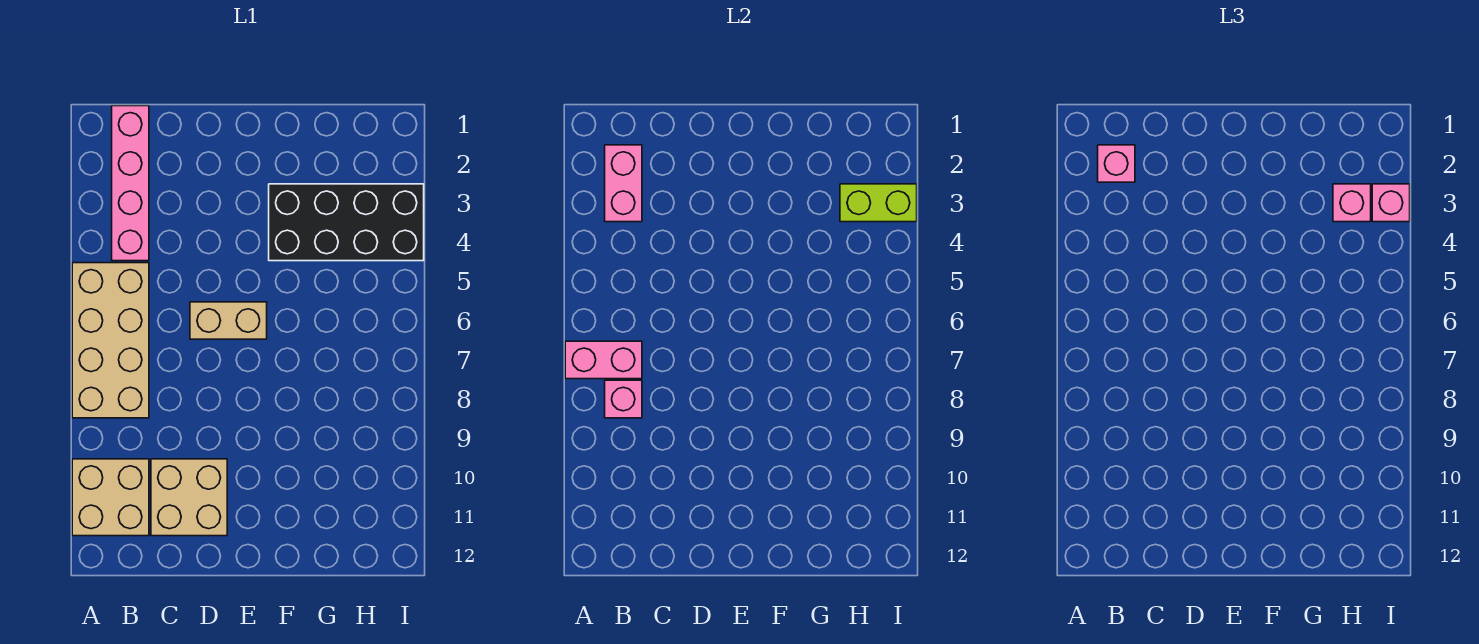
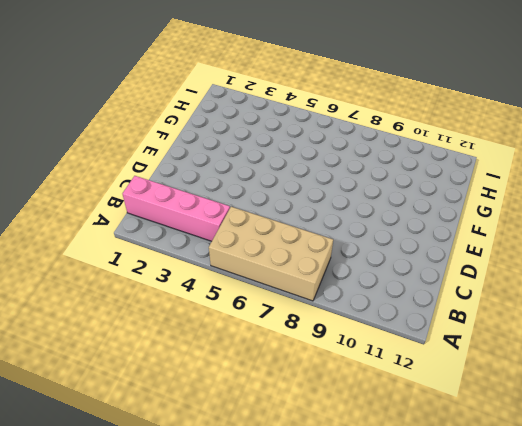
none -> tan 2x2 brick [72,459,149,536]
none -> tan 2x2 brick [151,459,227,536]
none -> tan 1x2 brick [190,302,267,339]

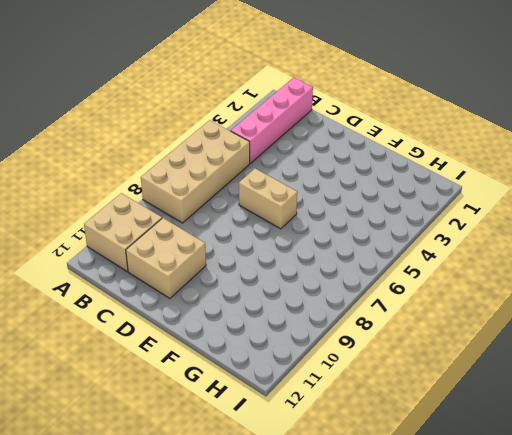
none -> black 2x4 brick [269,184,424,261]
none -> pink 1x2 brick [565,341,642,379]
none -> pink 1x2 brick [605,145,642,222]

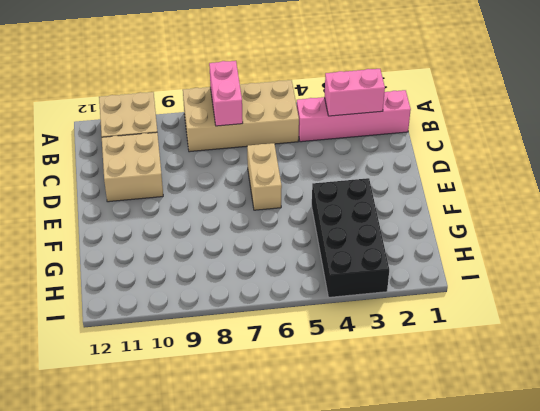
none -> pink 1x1 brick [605,380,642,418]
none -> lime 1x2 brick [840,184,917,222]
none -> pink 1x1 brick [1098,145,1135,182]

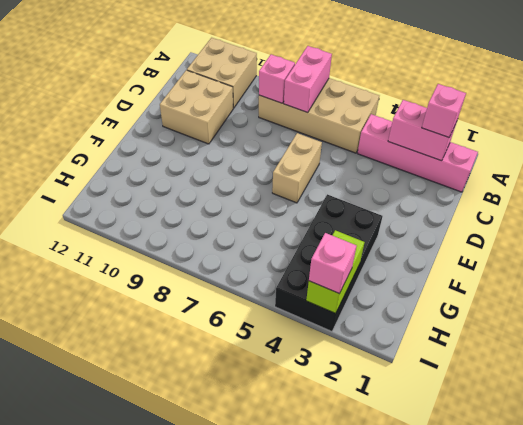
none -> pink 1x1 brick [1333,184,1371,222]

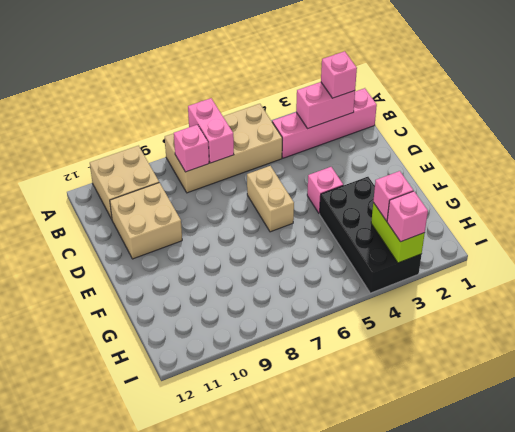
pink 1x1 brick [307,167,343,214] -> none

